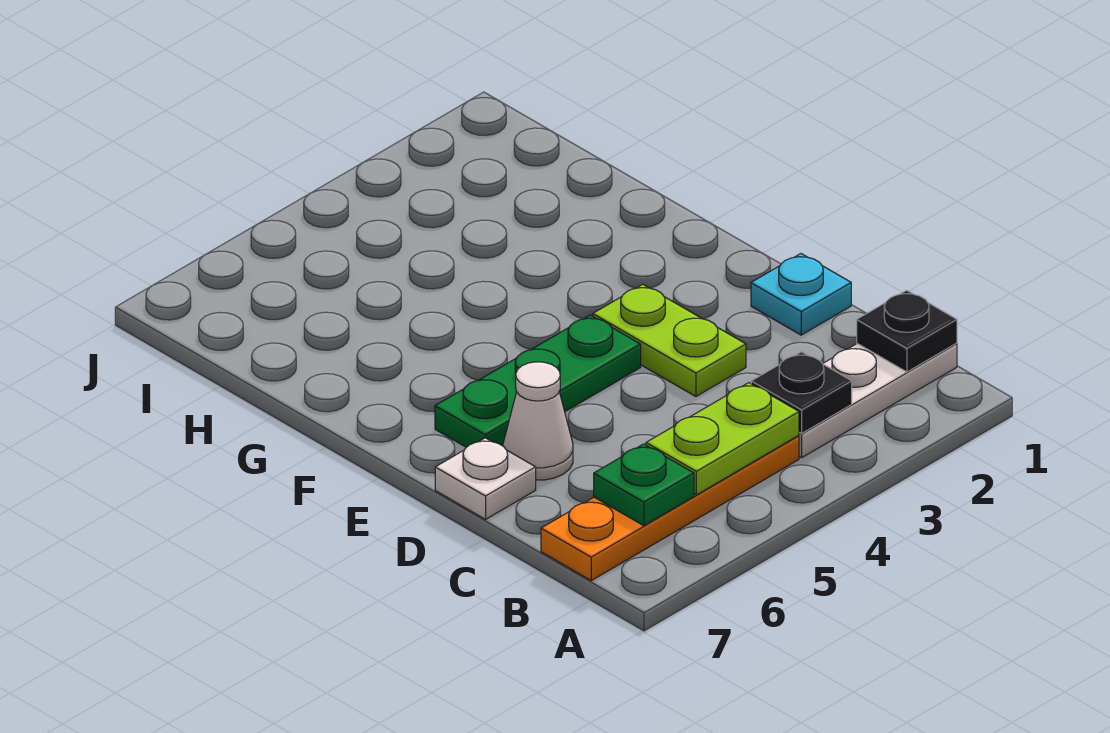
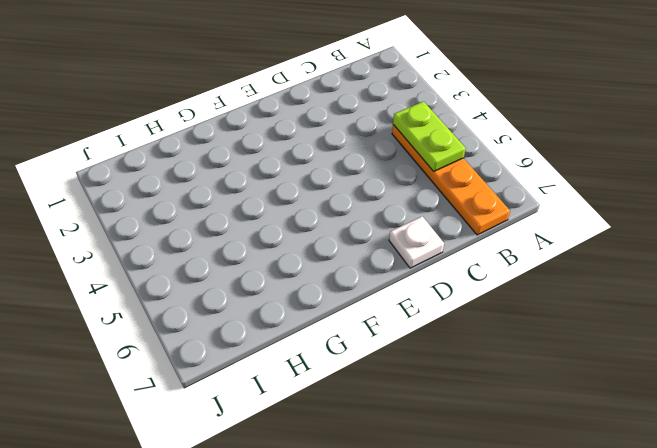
none -> white 1x3 plate [799,343,957,458]
none -> cyan 1x1 plate [751,254,851,335]

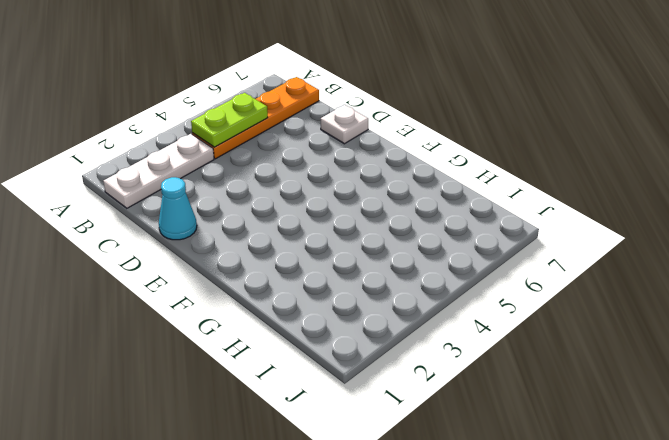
cyan 1x1 cone [159,177,197,240] -> cyan 1x1 plate [751,254,851,335]
none -> lime 1x2 plate [593,284,746,396]
none -> white 1x1 cone [503,362,573,480]

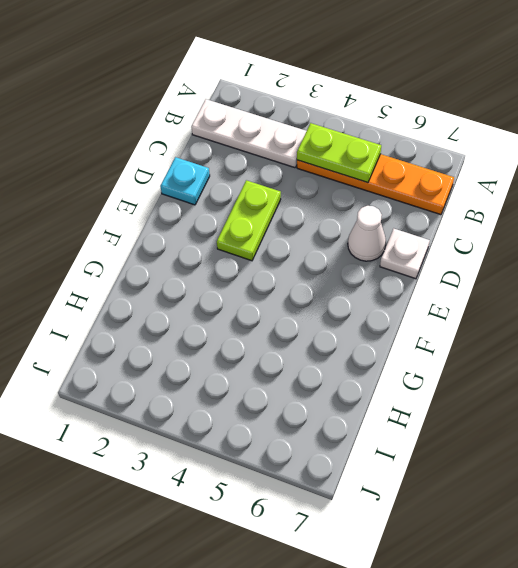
none -> green 1x3 plate [435,315,641,447]
none -> black 1x1 plate [857,290,957,372]

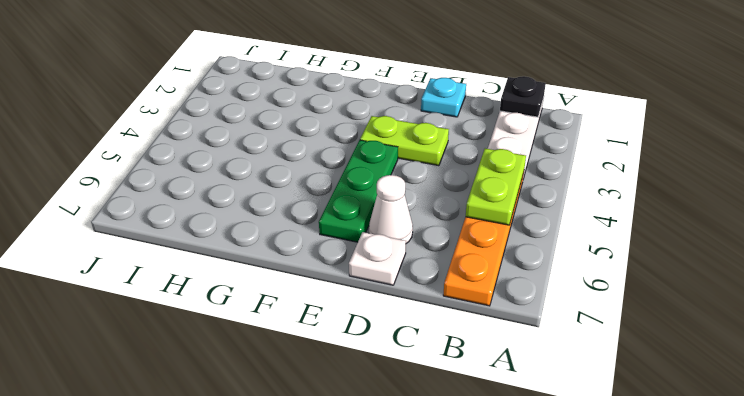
none -> black 1x1 plate [751,352,852,433]
none -> green 1x1 plate [594,444,694,526]

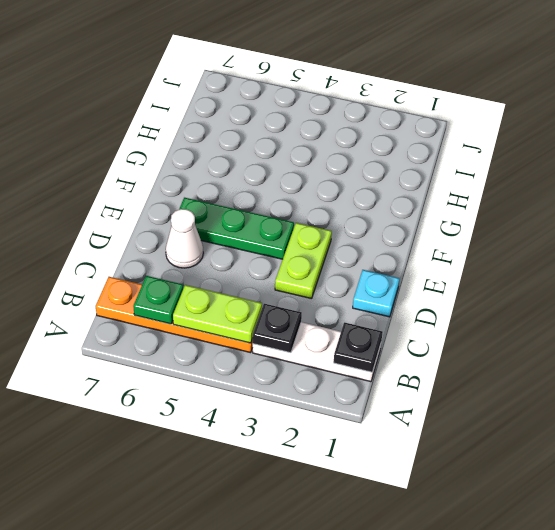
none -> white 1x1 plate [435,438,536,519]

